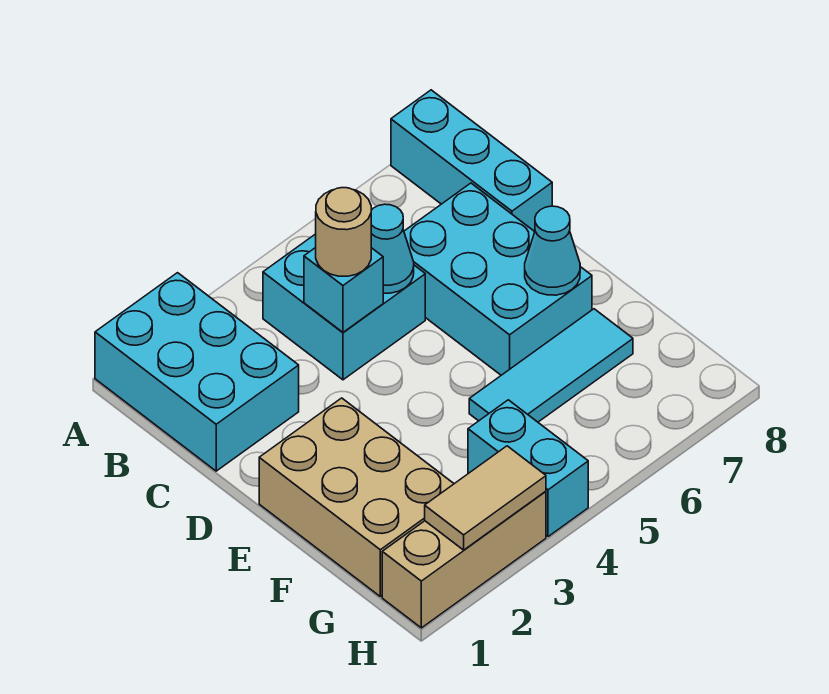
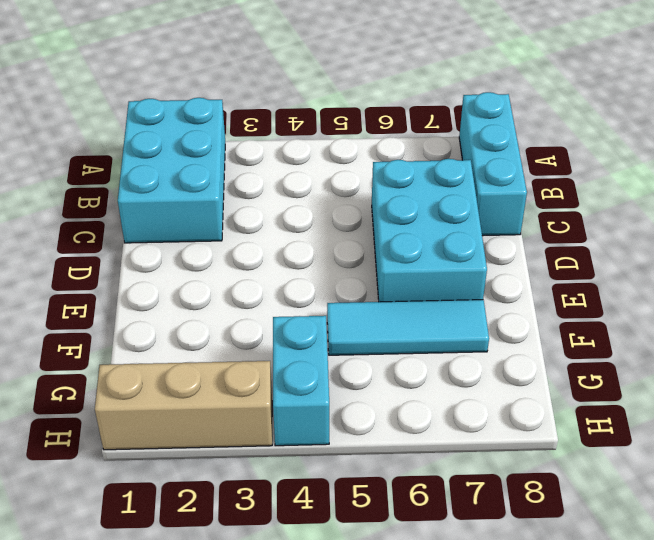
none -> cyan 2x2 brick [263,234,425,380]
none -> tan 2x3 brick [259,398,454,596]
none -> cyan 1x1 brick [304,248,383,332]

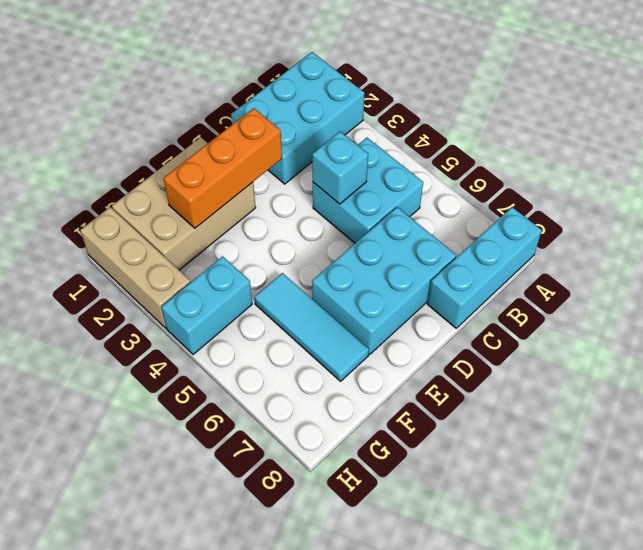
orange 1x3 brick [164,108,282,228] -> none
none -> cyan 1x1 cone [371,204,414,293]
none -> cyan 1x1 cone [525,206,580,295]
none -> tan 1x2 tile [425,446,546,550]

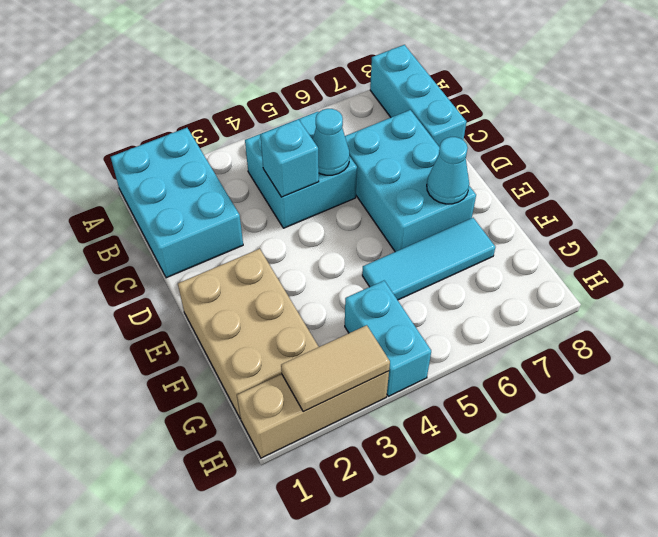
none -> tan 1x1 round brick [316,188,371,276]

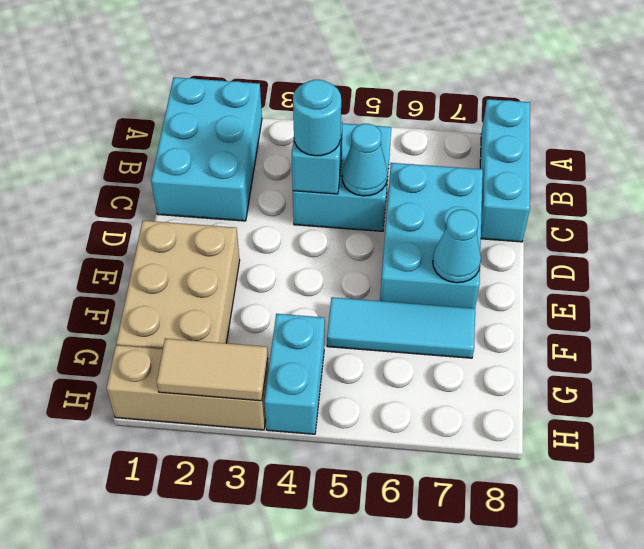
cyan 1x1 round brick [293,80,341,156] -> tan 1x1 round brick [316,188,371,276]

